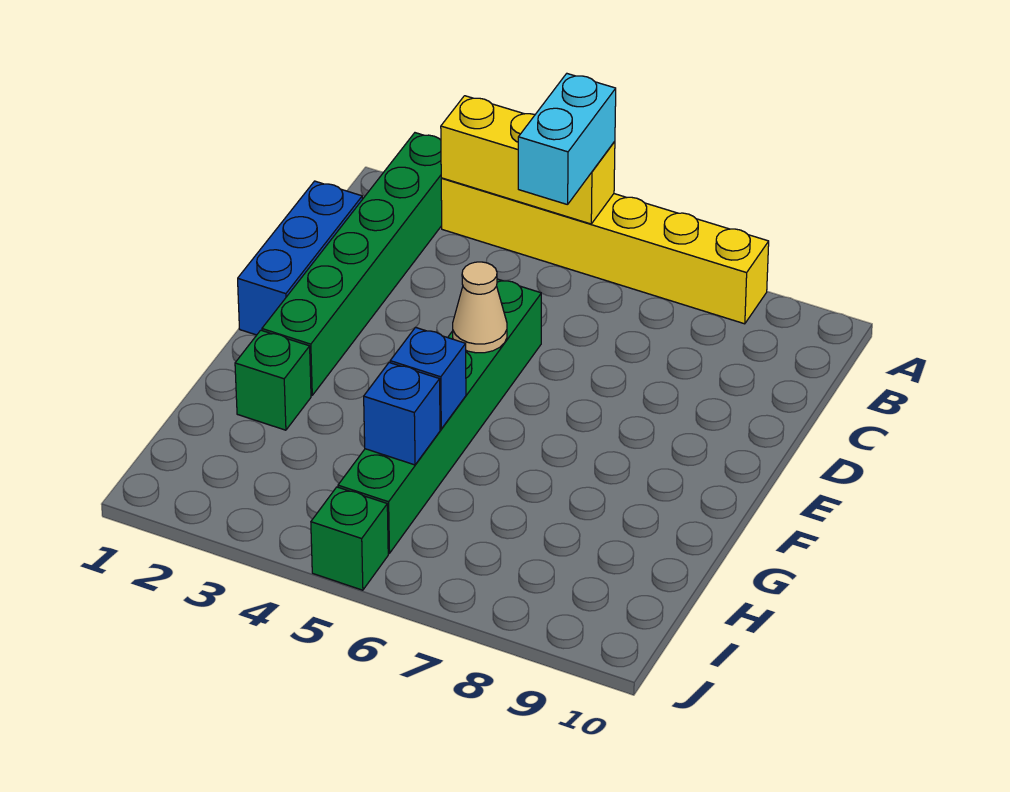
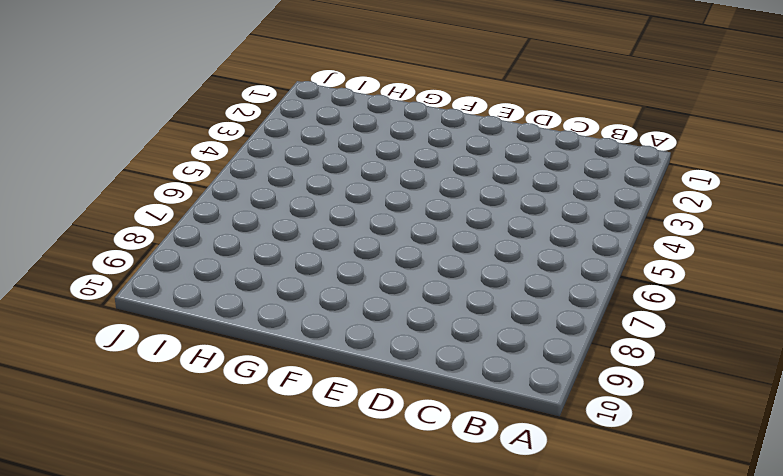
none -> green 1x6 brick [262,133,442,395]
none -> yellow 1x6 brick [441,178,769,324]

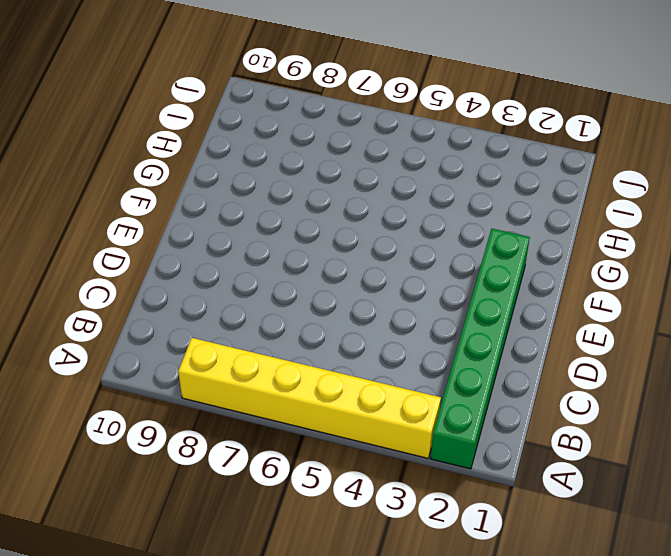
none -> blue 1x3 brick [238,181,362,335]
none -> green 1x6 brick [338,279,541,553]

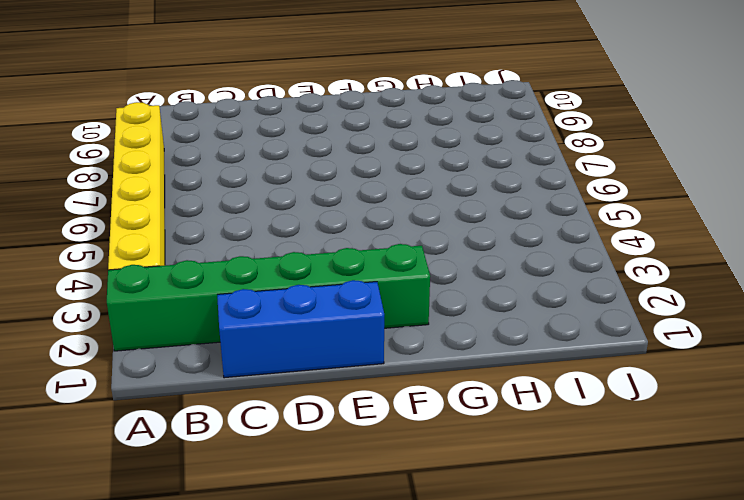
none -> green 1x6 brick [338,279,541,553]
none -> green 1x1 brick [235,330,311,430]

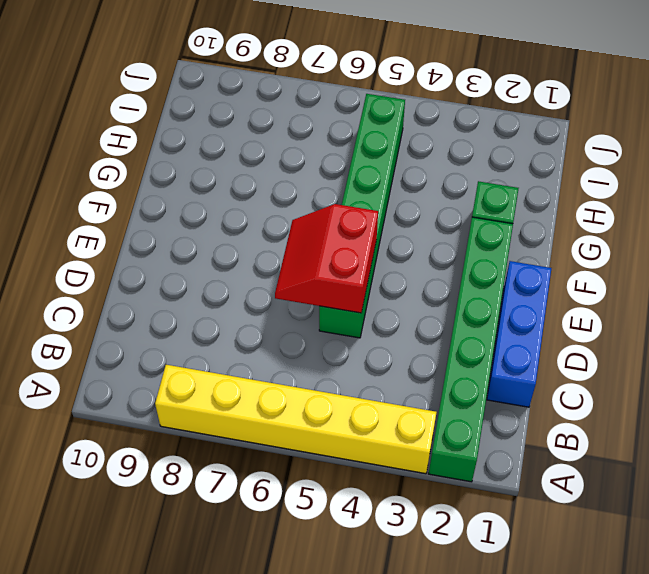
red 2x2 slope [275,204,378,313] -> tan 1x1 cone [453,262,507,353]
none -> green 1x1 brick [311,487,388,590]
none -> yellow 1x3 brick [441,96,615,224]

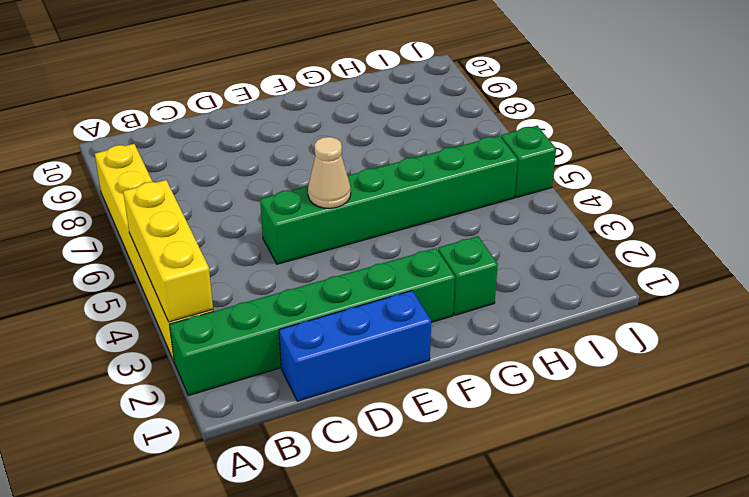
none -> blue 1x1 brick [390,327,466,429]
none -> blue 1x1 brick [364,363,440,465]

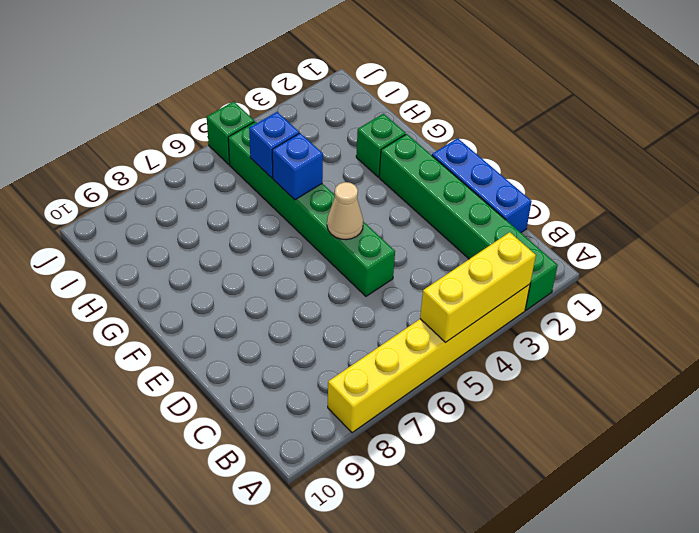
none -> cyan 1x2 brick [518,74,616,205]

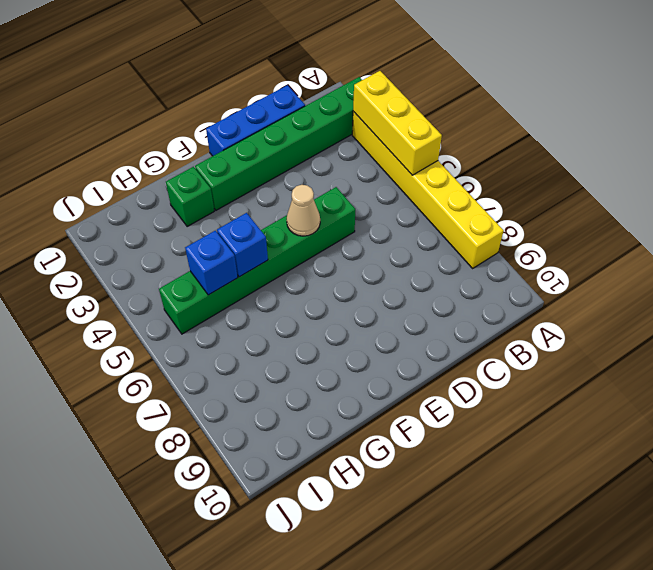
none -> green 1x1 brick [311,487,388,590]
none -> cyan 1x2 brick [518,74,616,205]

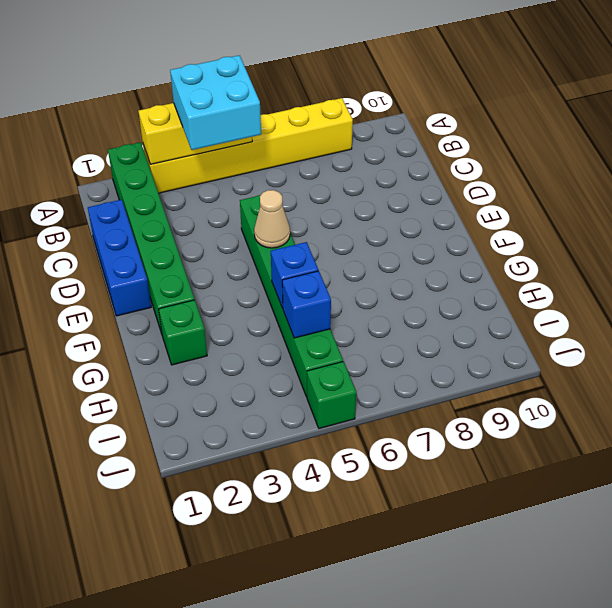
cyan 2x2 brick [170,55,261,150] -> cyan 1x2 brick [518,74,616,205]

